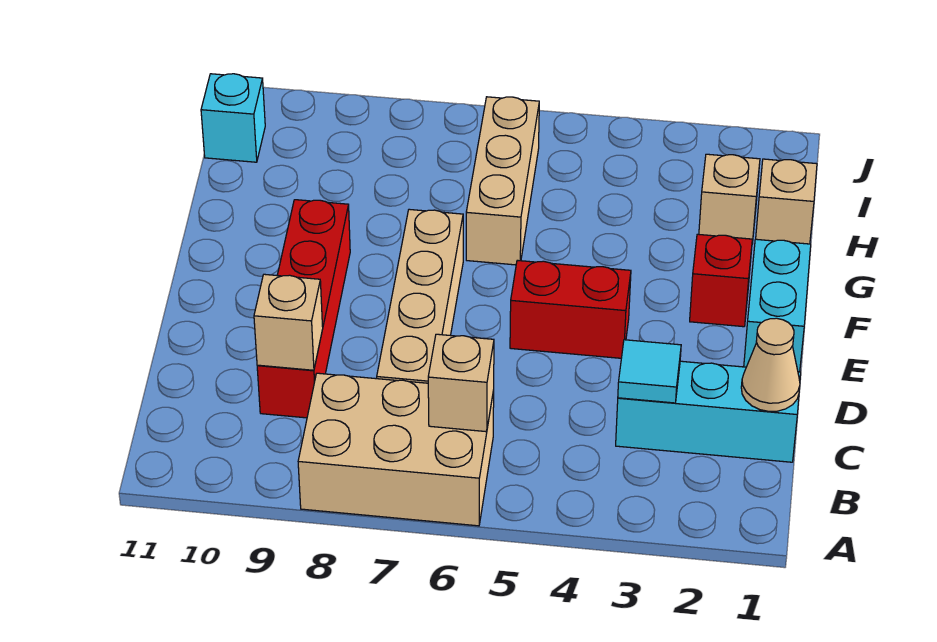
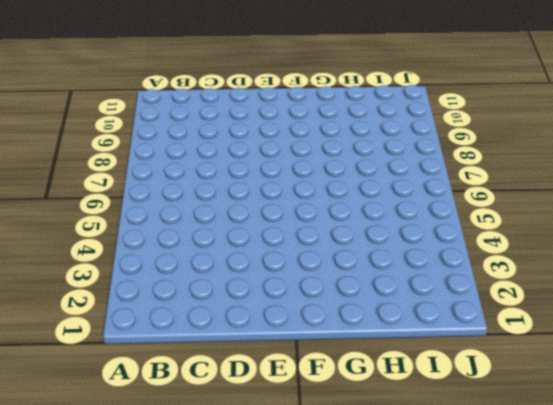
none -> tan 2x3 brick [298,373,494,526]
none -> cyan 1x3 brick [616,361,801,462]
none -> tan 1x4 brick [377,209,463,383]

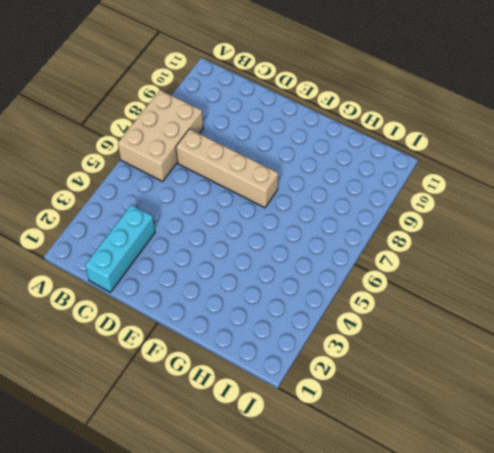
none -> red 1x4 brick [257,200,350,418]
none -> cyan 1x2 brick [744,239,811,372]
none -> red 1x2 brick [510,260,631,358]

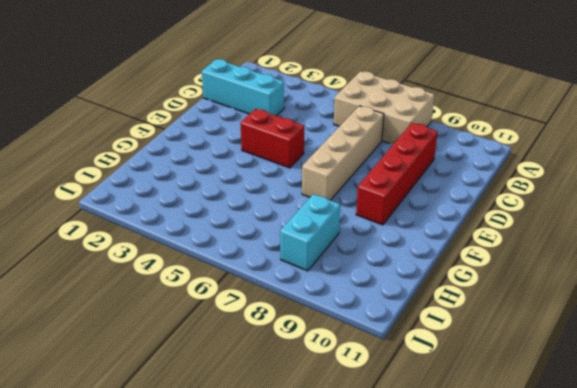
cyan 1x2 brick [280,194,340,271] -> cyan 1x2 brick moved to [744,239,811,372]
none -> red 1x1 brick [690,234,752,327]
none -> tan 1x3 brick [466,97,539,265]
none -> tan 1x1 brick [756,159,817,244]

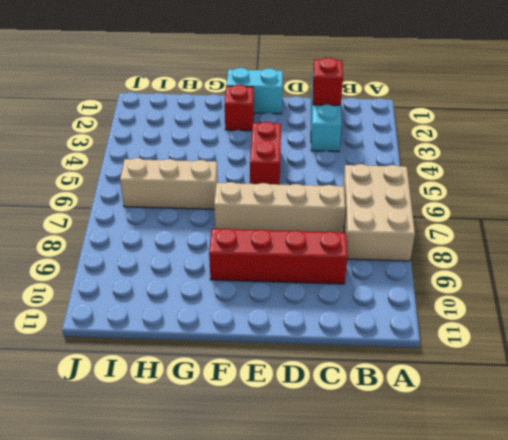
red 1x1 brick [313,58,343,105] -> none
none -> tan 1x1 brick [756,159,817,244]
none -> tan 1x1 brick [699,154,760,244]
none -> cyan 1x1 brick [201,74,265,162]

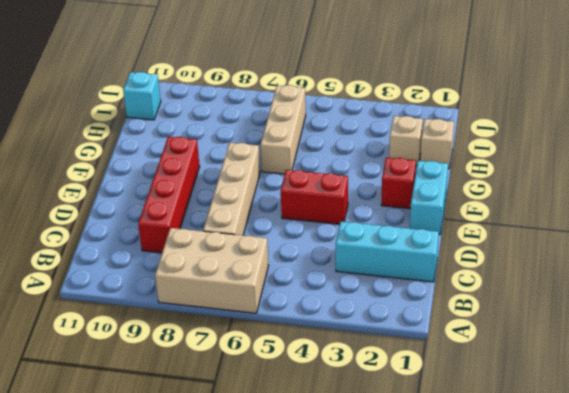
none -> tan 1x1 brick [428,334,494,432]
none -> tan 1x1 cone [741,318,800,411]
none -> cyan 1x1 tile [618,340,681,403]

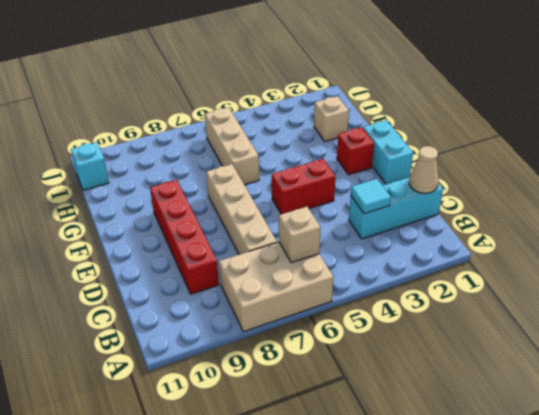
none -> tan 1x1 brick [756,159,817,244]
none -> tan 1x1 brick [254,274,323,370]

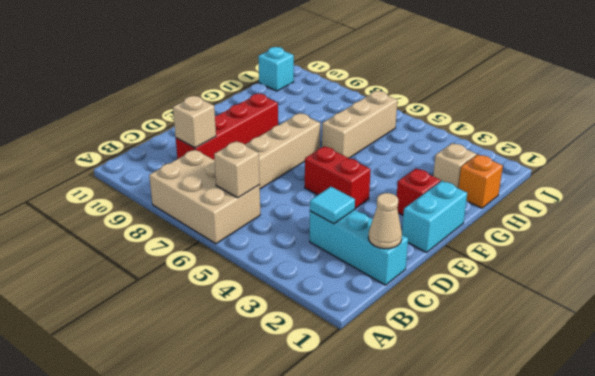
orange 1x1 brick [459,155,503,208] -> tan 1x1 brick [756,159,817,244]

